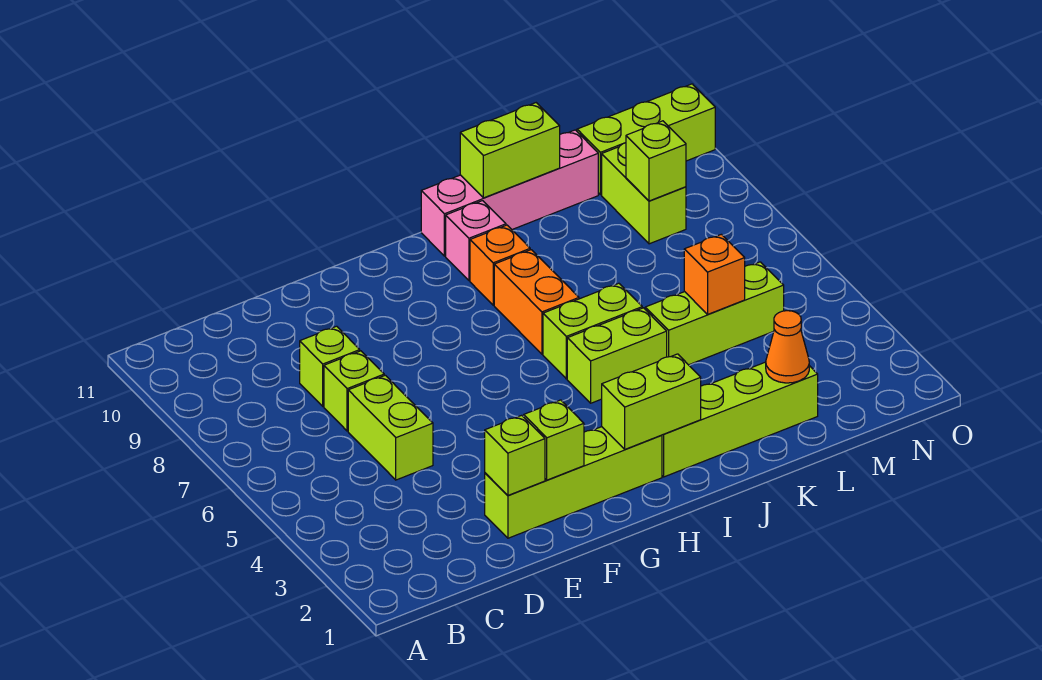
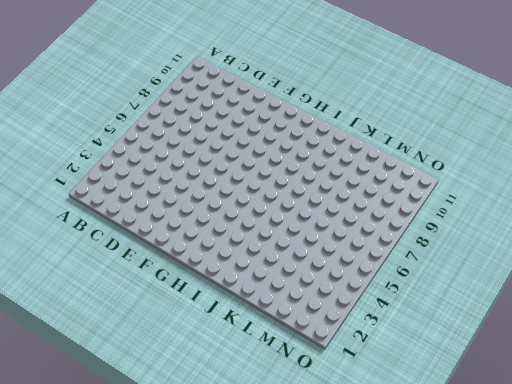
none -> lime 1x2 brick [348,375,433,480]
none -> lime 1x1 brick [324,351,384,431]
none -> lime 1x1 brick [300,326,360,406]

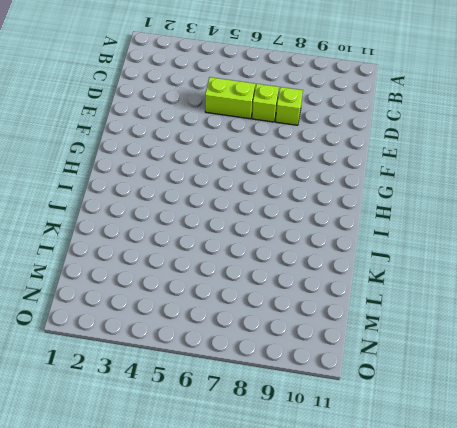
none -> lime 1x4 brick [485,427,662,538]
none -> lime 1x4 brick [662,362,818,477]
none -> lime 1x2 brick [567,308,667,403]

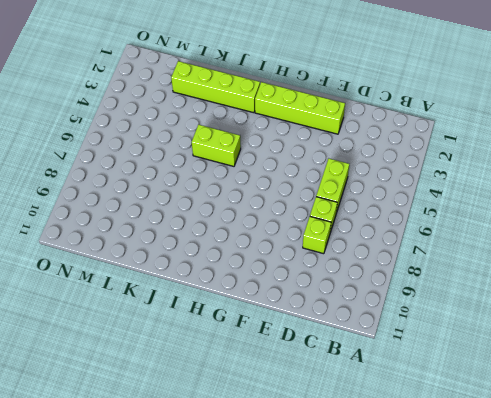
none -> lime 1x2 brick [543,283,642,379]
none -> orange 1x2 brick [494,250,579,354]
none -> orange 1x1 brick [470,225,530,305]

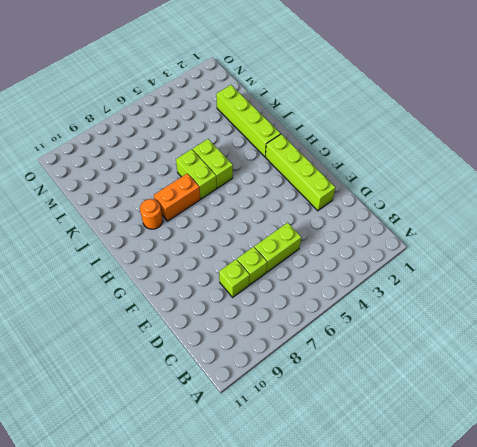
orange 1x1 round brick [140,199,163,229] -> orange 1x1 brick [470,225,530,305]
none -> pink 1x1 brick [446,201,506,281]
none -> pink 1x4 brick [421,130,598,256]
none -> lime 1x3 brick [645,262,784,365]

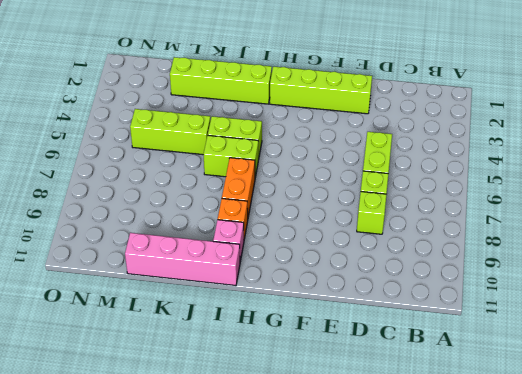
none -> lime 1x2 brick [602,143,686,244]
none -> lime 1x3 brick [577,84,715,195]
none -> lime 1x1 brick [485,415,545,496]

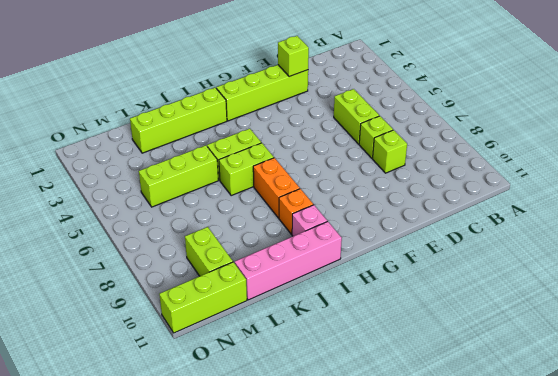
none -> lime 1x1 brick [524,400,584,480]
none -> lime 1x2 brick [602,354,701,449]
none -> lime 1x2 brick [460,103,560,198]

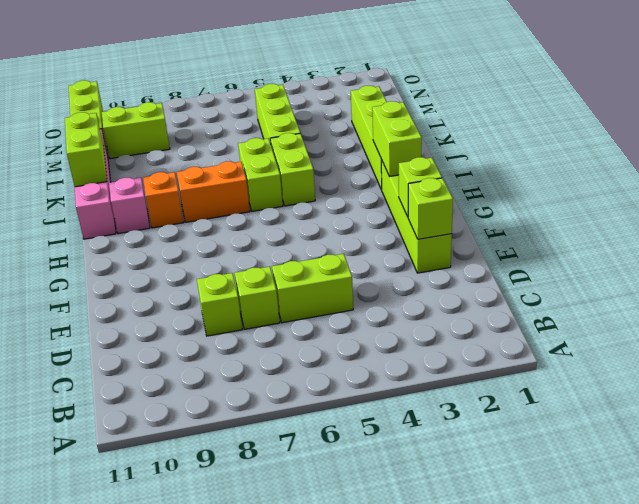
none -> orange 1x1 cone [766,311,809,383]
none -> orange 1x1 brick [684,234,745,314]
none -> lime 1x1 brick [626,121,686,201]

